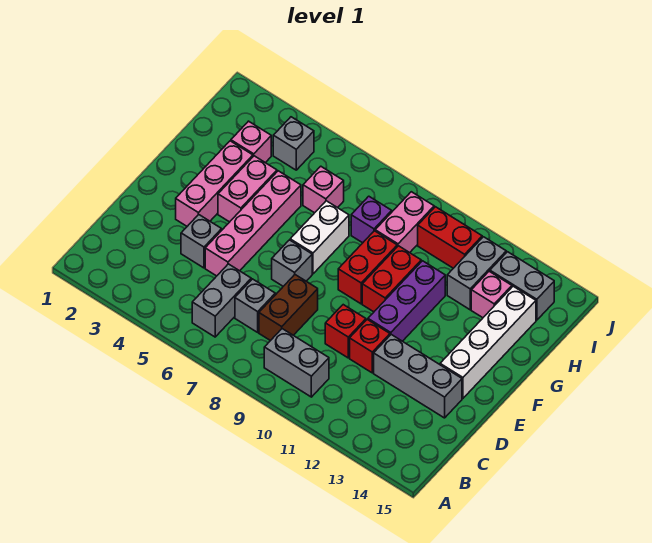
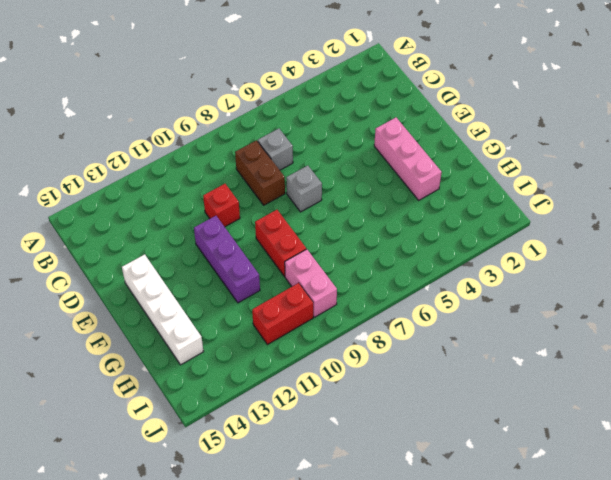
none -> grey 1x2 brick [192,264,251,337]
none -> grey 1x2 brick [264,329,329,397]
none -> grey 1x1 brick [181,215,222,268]

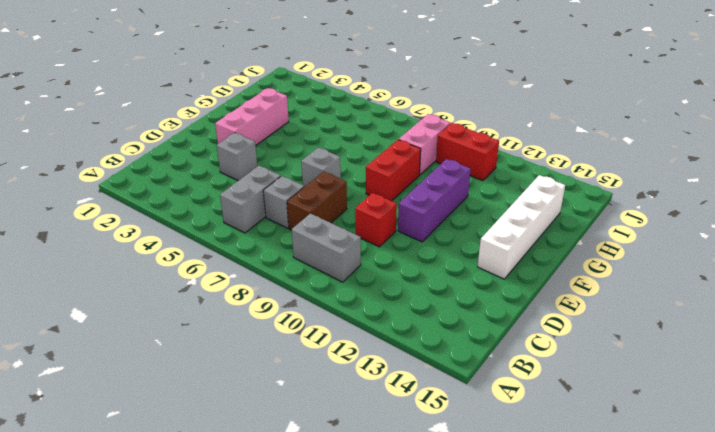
none -> pink 1x4 brick [205,171,301,276]
none -> red 1x1 brick [350,320,390,373]
none -> grey 1x3 brick [374,335,462,418]

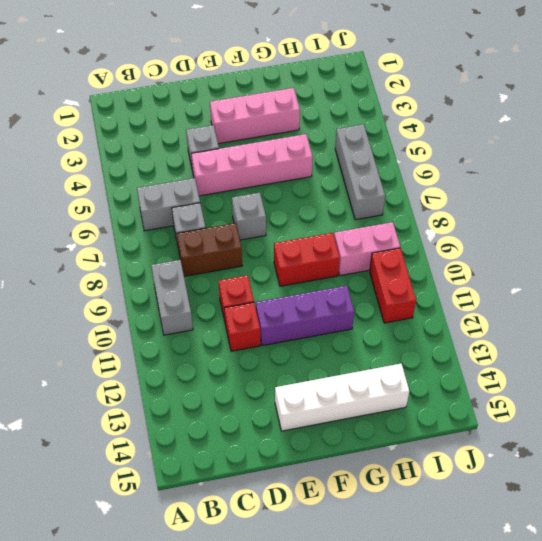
grey 1x3 brick [335,124,385,220] -> grey 1x3 brick moved to [374,335,462,418]
none -> pink 1x2 brick [218,156,277,222]
none -> white 1x2 brick [290,201,349,274]
none -> red 1x2 brick [362,246,421,312]

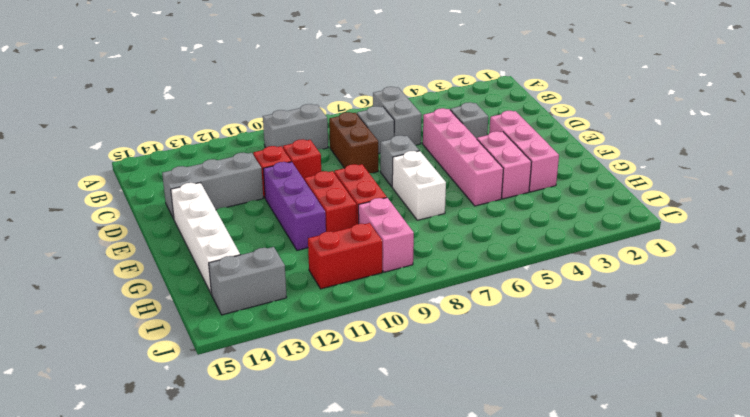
none -> pink 1x1 brick [231,121,271,163]
none -> pink 1x1 brick [303,166,344,213]
none -> purple 1x1 brick [351,196,392,243]

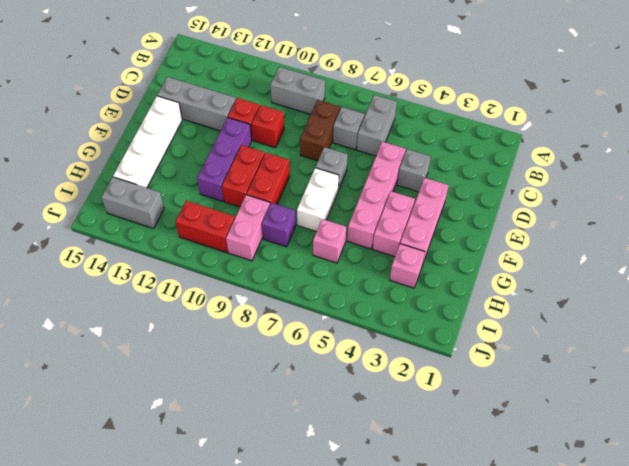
none -> grey 1x2 brick [447,237,506,310]
none -> pink 1x1 brick [471,271,512,318]
none -> grey 1x1 brick [273,117,314,170]

